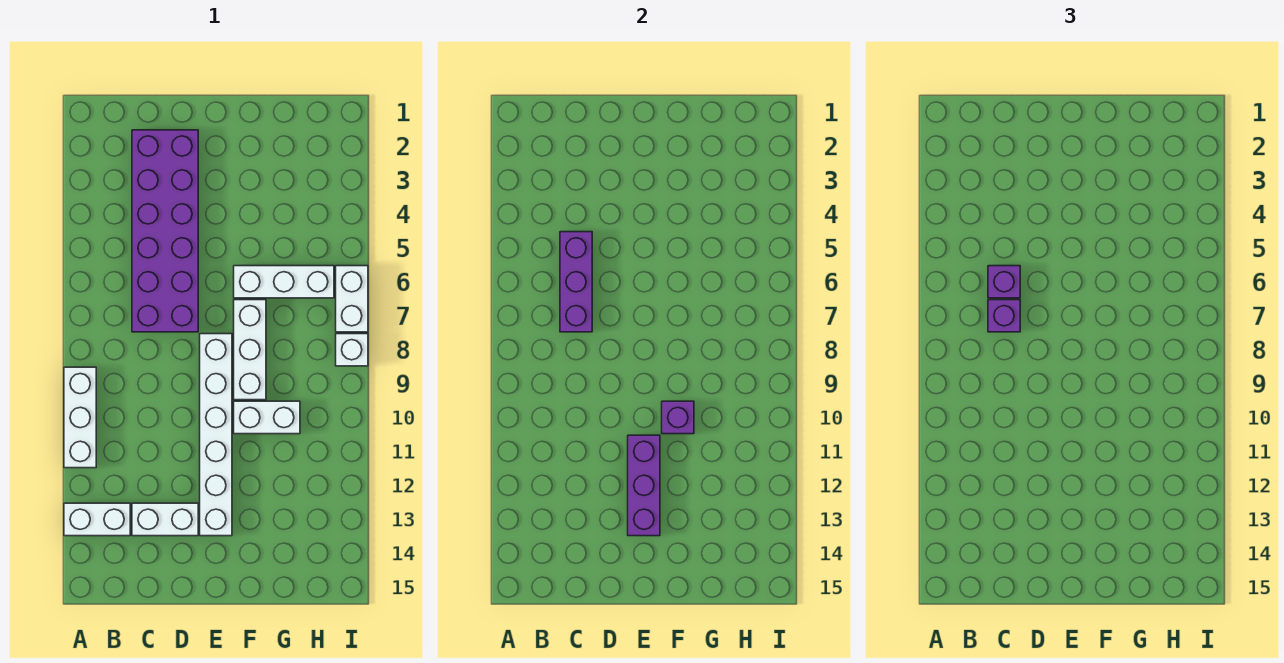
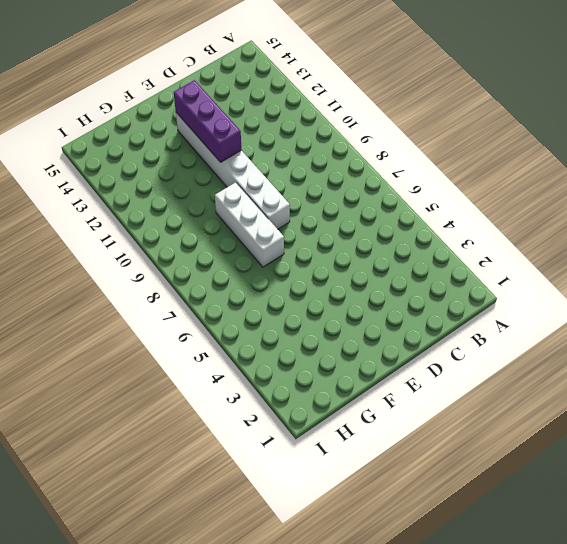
none -> white 1x3 brick [64,367,96,468]
none -> white 1x2 brick [64,503,130,536]
none -> purple 2x6 brick [132,130,198,332]

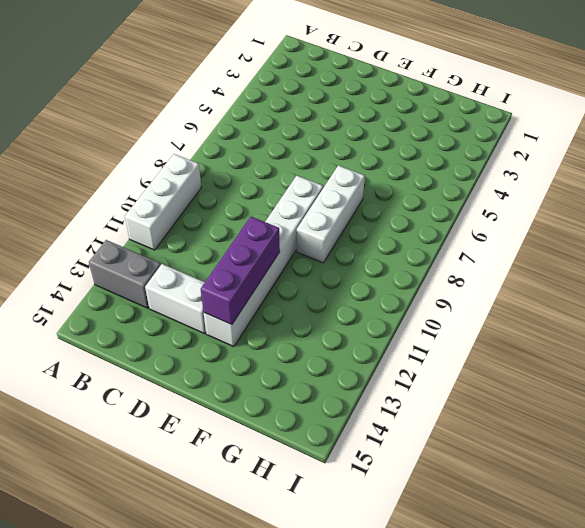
grey 1x2 brick [89,240,161,308] -> white 1x2 brick [64,503,130,536]
none -> purple 2x6 brick [132,130,198,332]
none -> white 1x3 brick [234,266,334,298]
none -> white 1x2 brick [234,401,300,434]

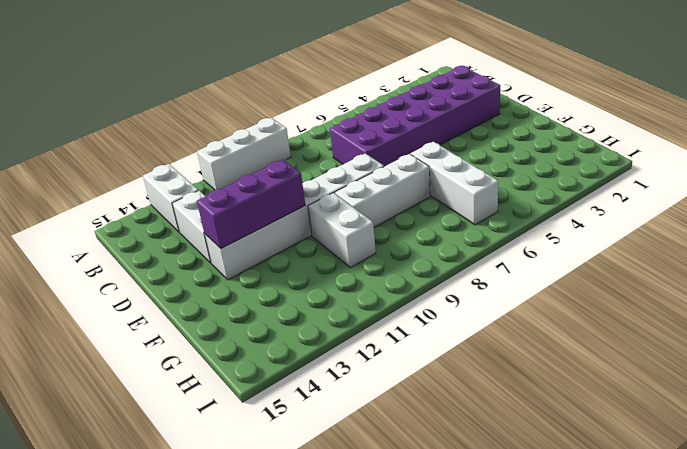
none -> white 1x2 brick [336,266,368,332]
none -> white 1x1 brick [336,334,368,366]
none -> purple 1x3 brick [560,232,592,332]

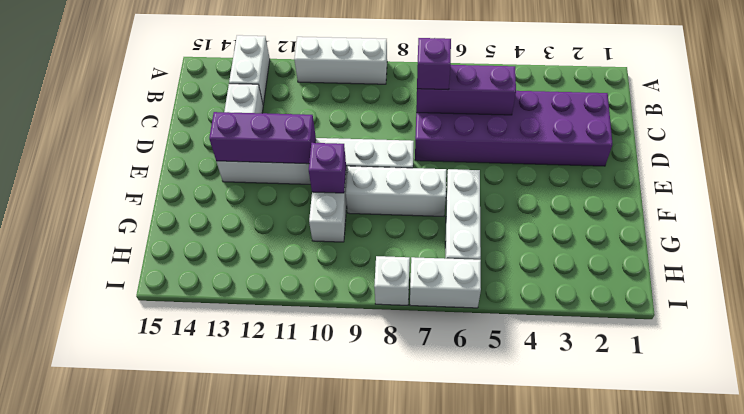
none -> purple 1x1 brick [988,266,1020,298]

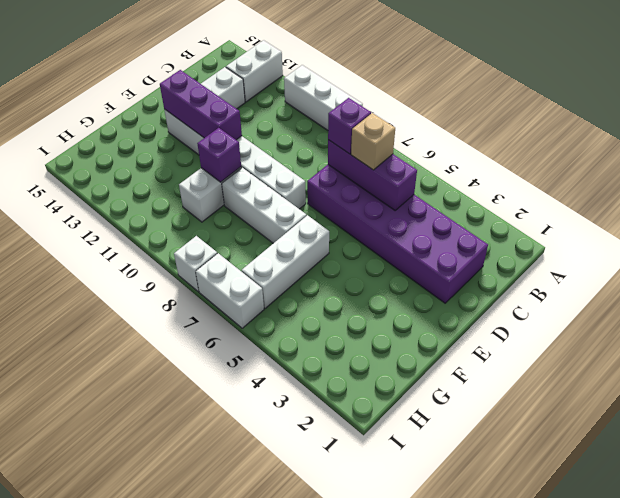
tan 1x1 brick [351,113,395,170] -> purple 1x1 brick [988,266,1020,298]

